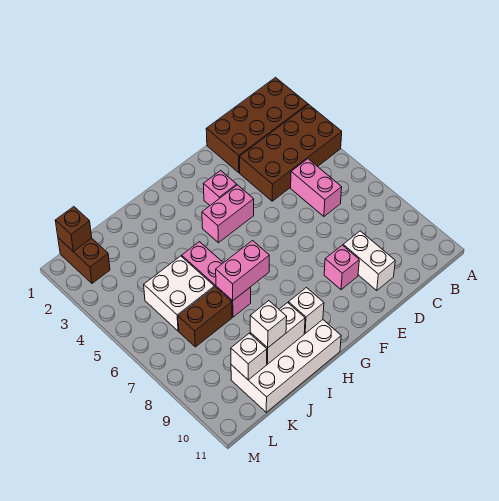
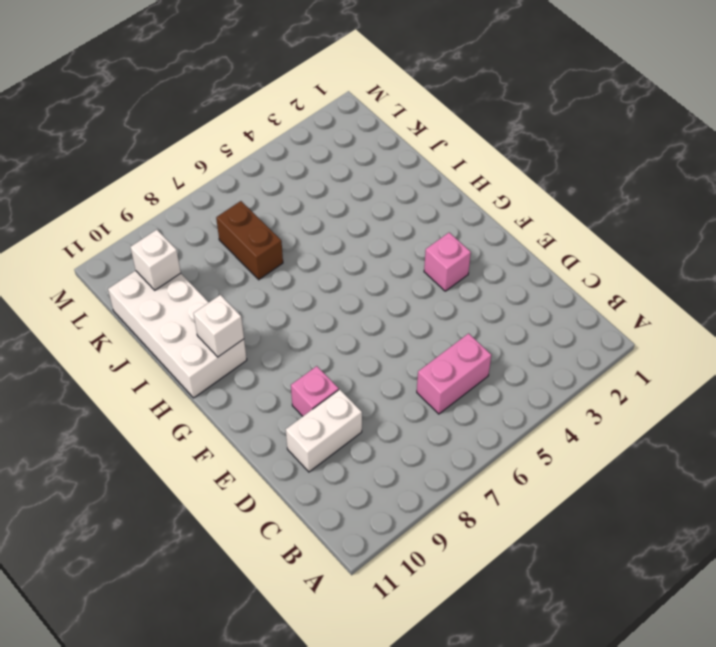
none -> brown 2x4 brick [206,78,308,173]
none -> brown 2x4 brick [240,105,342,201]
none -> pink 1x2 brick [202,185,254,243]

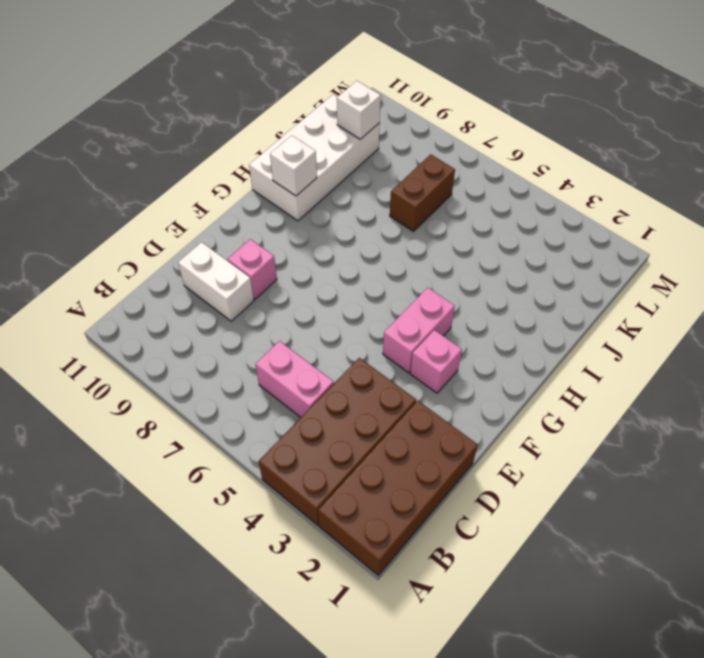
none -> pink 1x3 brick [182,242,251,317]
none -> white 2x2 brick [144,256,214,331]
none -> brown 1x2 brick [58,238,110,283]

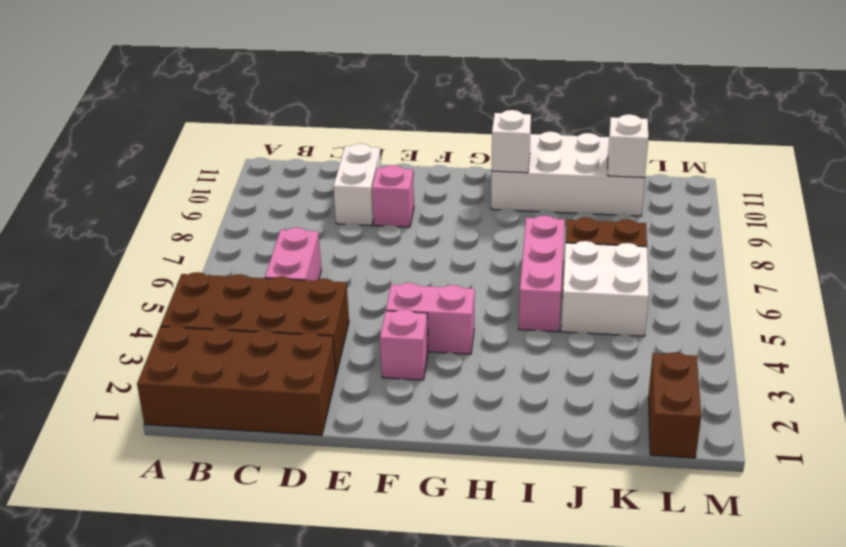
none -> pink 1x2 brick [216,241,269,301]
none -> white 1x2 brick [250,303,305,364]
none -> brown 1x1 brick [55,207,92,251]

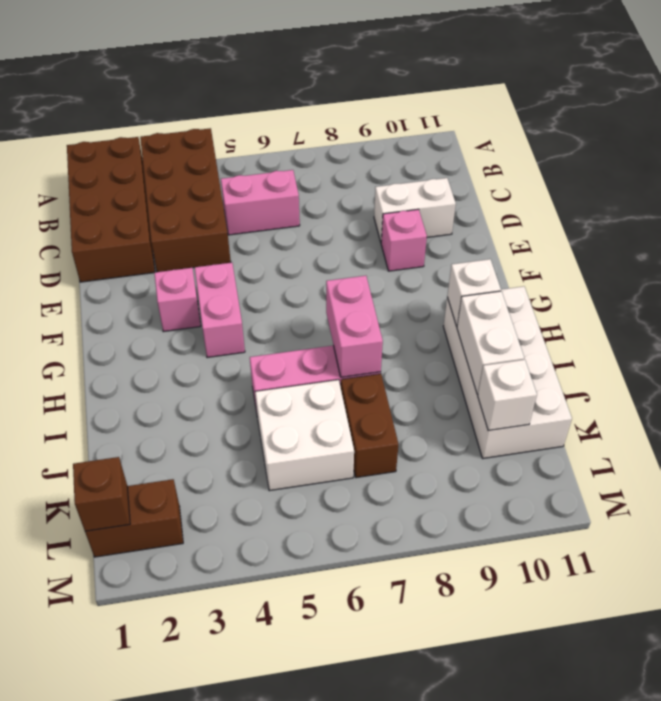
none -> white 1x1 brick [250,301,287,348]

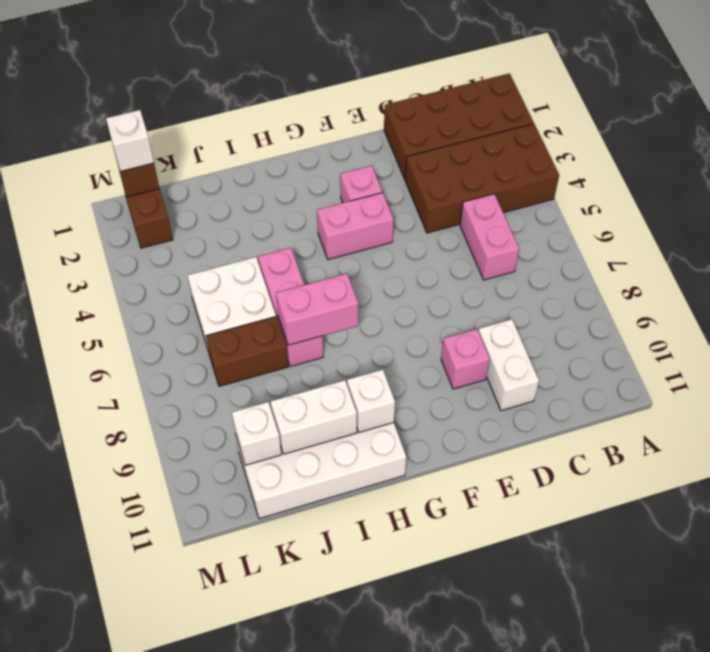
white 1x1 brick [106,110,154,171] -> white 1x1 brick moved to [250,301,287,348]

